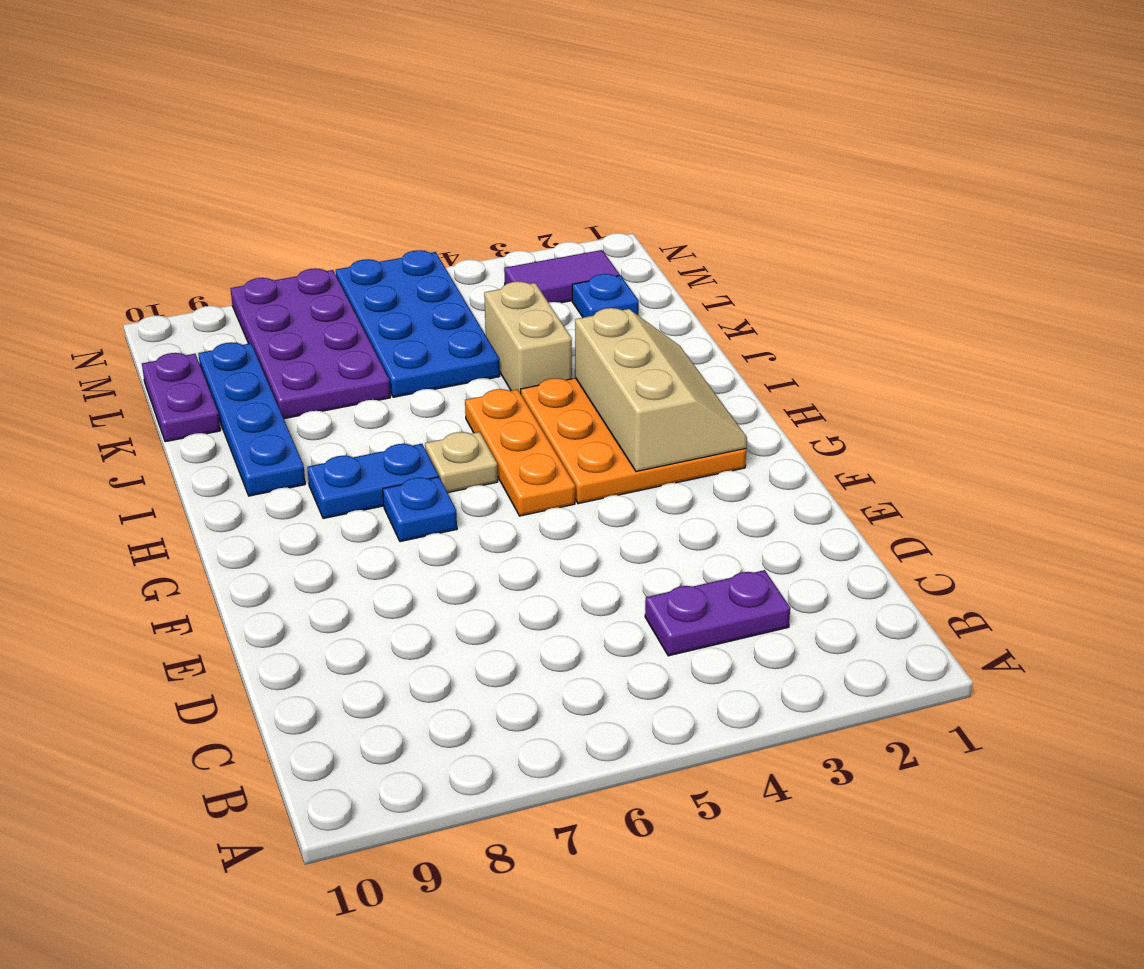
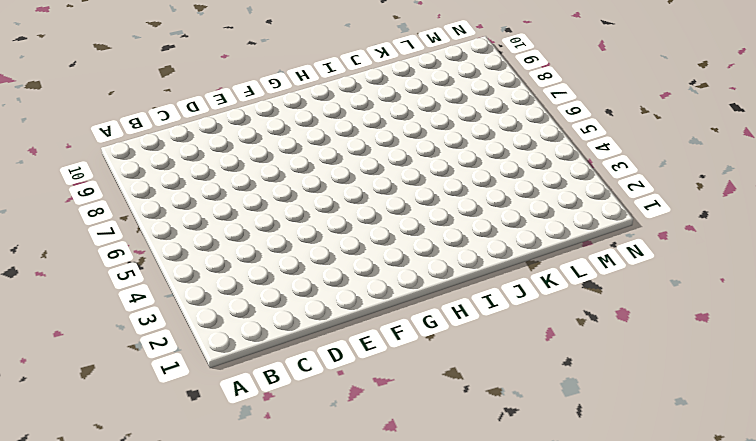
none -> purple 1x2 plate [645,570,790,656]
none -> orange 3x3 plate [521,378,746,504]
none -> orange 1x3 plate [465,389,575,516]

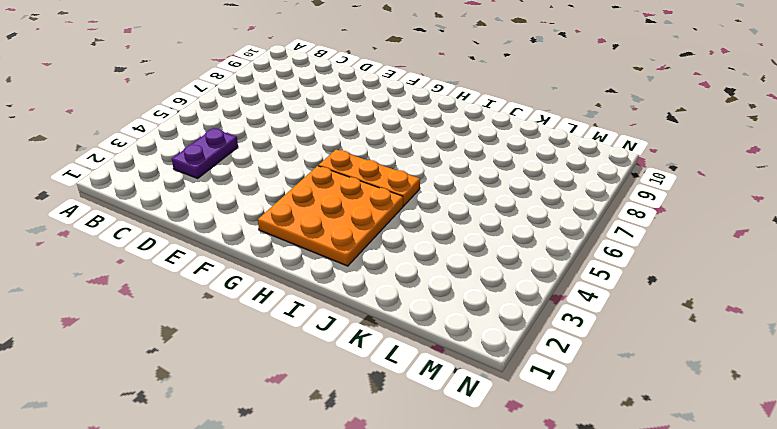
none -> blue 1x1 plate [383,477,457,542]
none -> tan 1x1 plate [425,432,498,493]
none -> blue 1x2 plate [307,444,439,519]

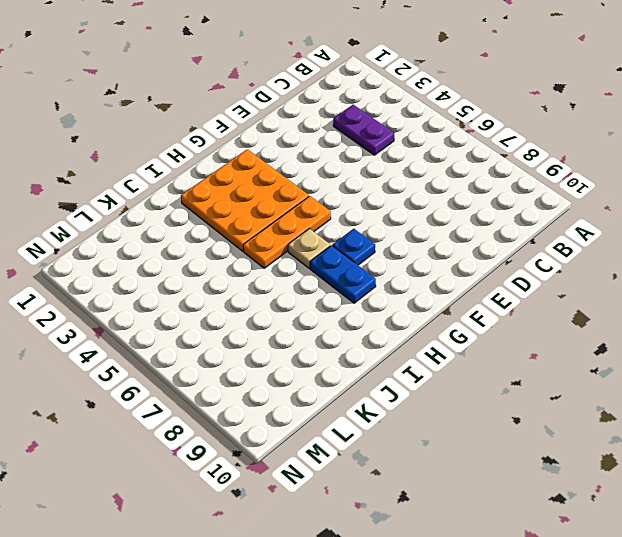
none -> blue 1x4 plate [198,342,305,496]
none -> tan 1x2 brick [484,281,572,393]
none -> blue 2x4 plate [336,250,500,397]

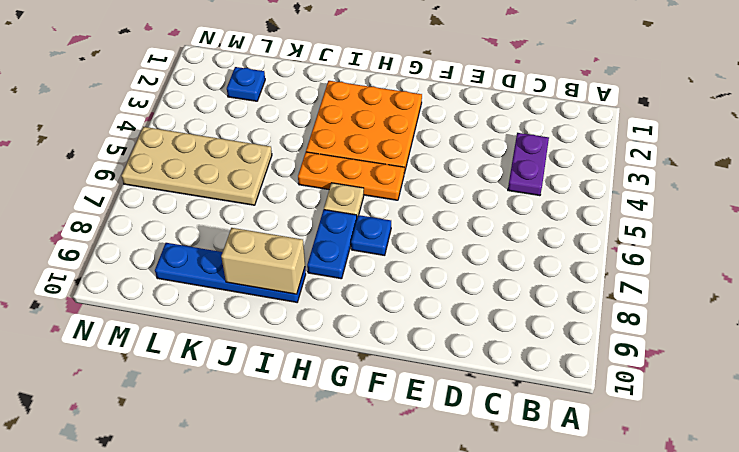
tan 1x2 brick [221,228,305,294] -> tan 1x2 brick moved to [484,281,572,393]
tan 2x4 plate [122,127,272,205] -> blue 2x4 plate [336,250,500,397]
none -> purple 2x4 plate [230,268,390,419]
none -> purple 1x2 plate [142,353,220,442]
none -> purple 1x2 tile [504,250,620,303]

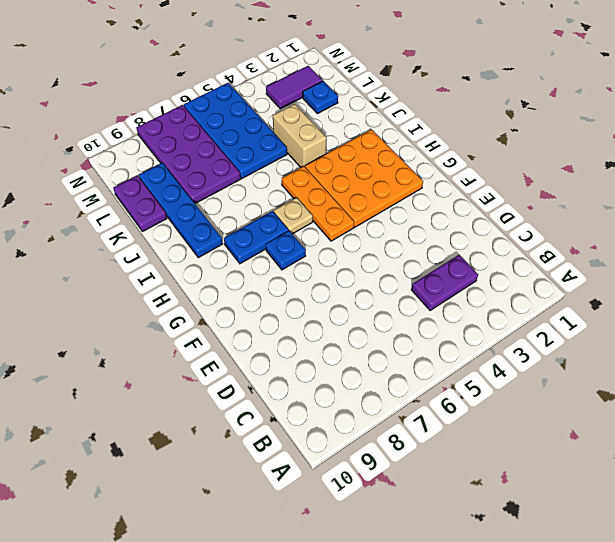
none -> tan 2x3 slope [575,308,747,471]

